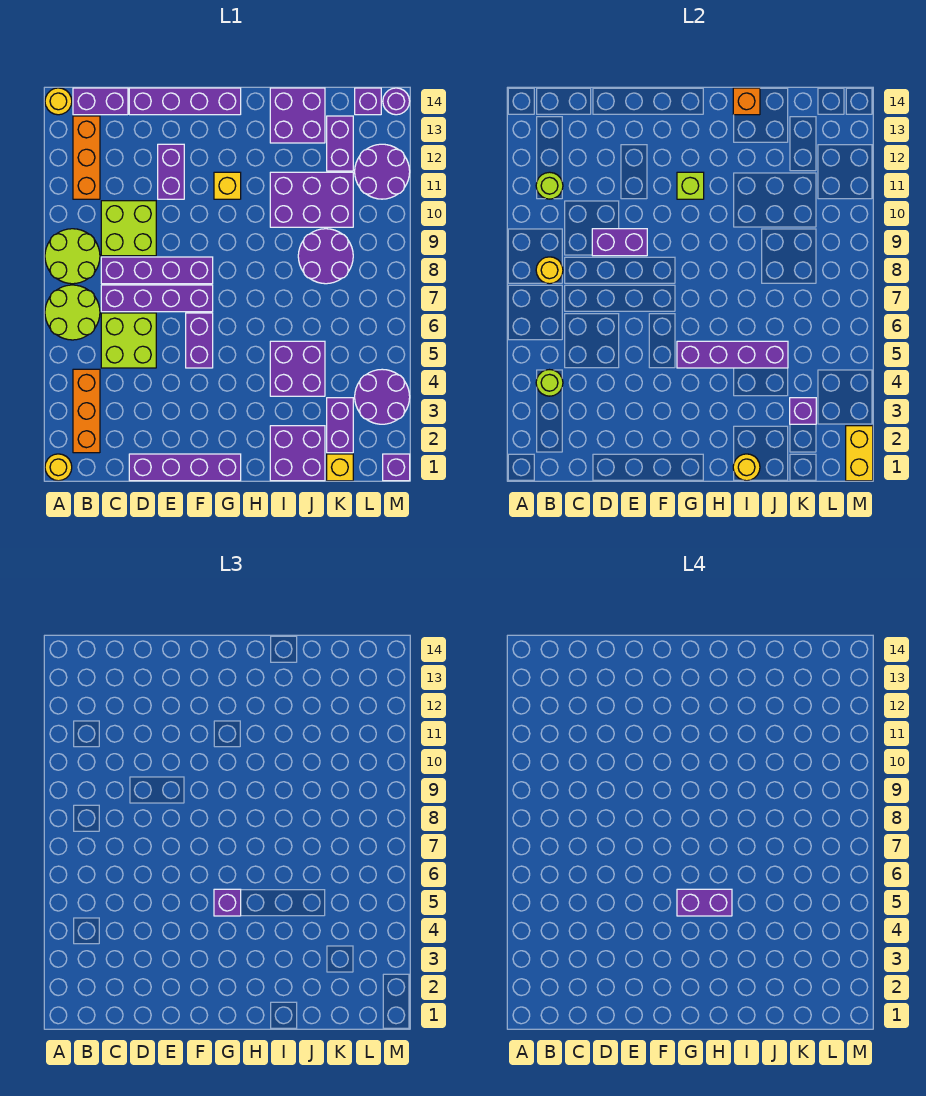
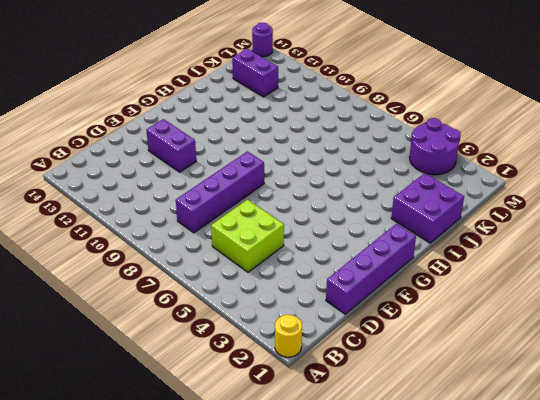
none -> lime 2x2 round brick [45,285,100,340]
none -> lime 2x2 round brick [45,229,100,284]
none -> yellow 1x1 round brick [45,88,72,115]
none -> orange 1x3 brick [73,369,100,453]

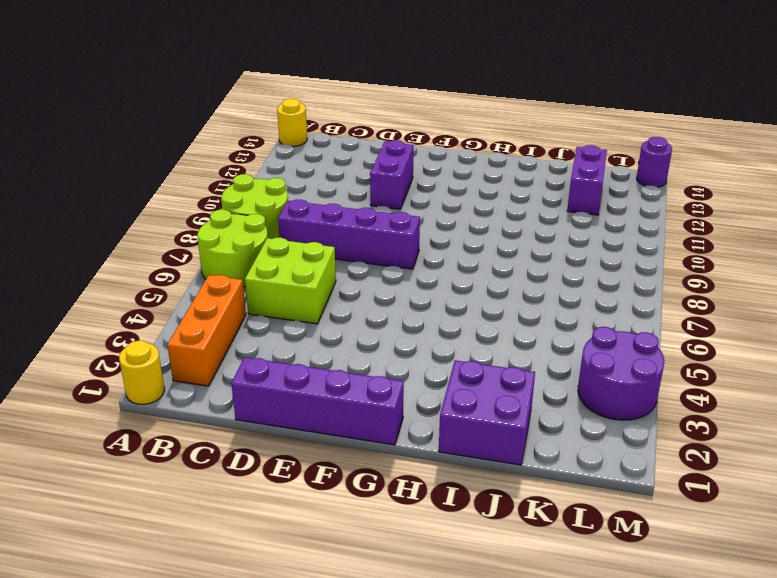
none -> orange 1x3 brick [73,116,100,199]
none -> purple 1x2 brick [73,88,128,115]
none -> purple 1x4 brick [101,285,213,312]
none -> lime 2x2 brick [101,201,156,256]

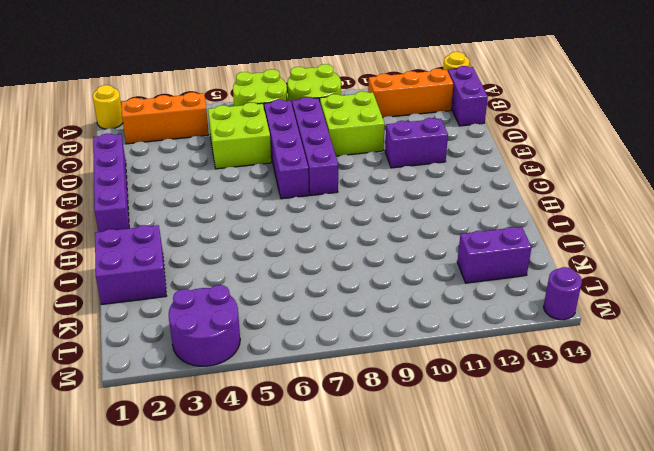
none -> purple 1x4 brick [129,88,241,115]
none -> purple 1x2 brick [186,313,213,368]
none -> yellow 1x1 brick [214,172,241,199]
none -> purple 2x2 brick [270,341,325,396]

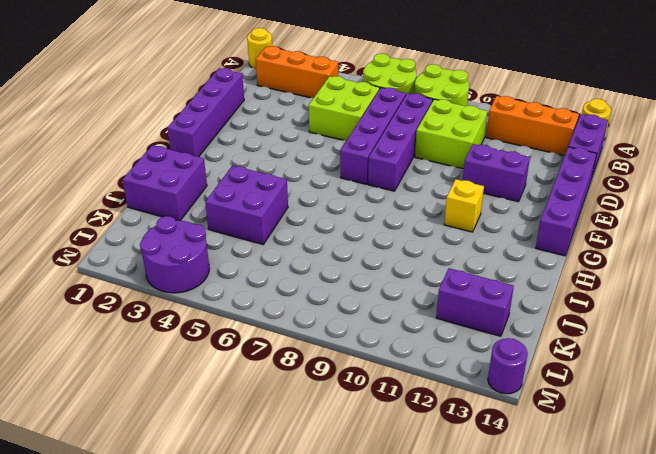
none -> purple 1x2 brick [186,313,213,368]
none -> purple 2x3 brick [270,172,353,227]
none -> purple 2x2 brick [270,88,325,143]
none -> purple 2x2 round brick [298,229,353,284]

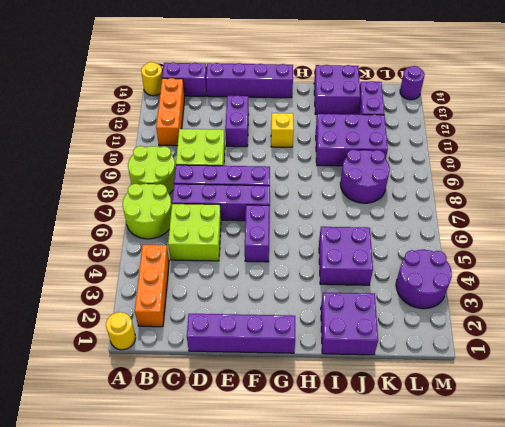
none -> yellow 1x1 brick [327,454,353,481]
none -> purple 1x2 brick [327,398,353,453]
none -> purple 2x2 round brick [355,144,410,199]
none -> purple 1x1 brick [355,88,381,115]

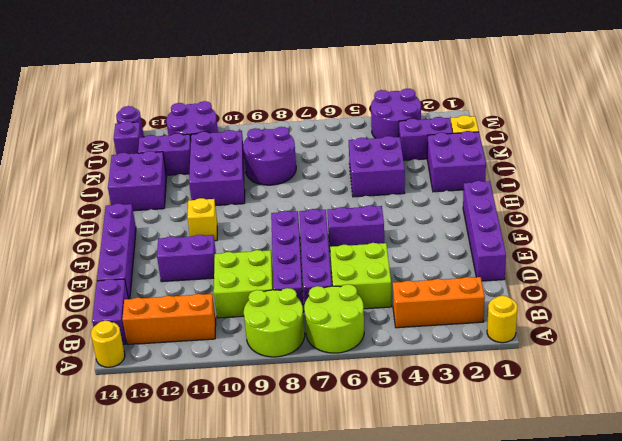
none -> purple 1x1 brick [383,454,410,481]
none -> lime 1x1 round brick [536,370,563,396]
none -> yellow 1x1 round brick [536,257,563,284]
none -> lime 1x1 round brick [536,172,563,199]

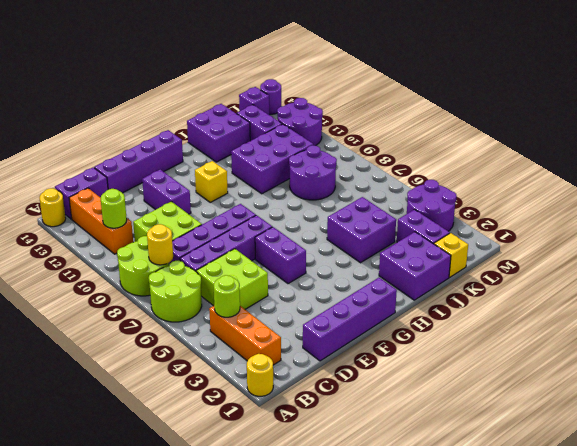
none -> purple 1x1 brick [383,454,410,481]
none -> purple 1x2 brick [592,229,647,256]
none -> purple 1x4 brick [677,341,788,368]
none -> lime 1x1 brick [677,172,704,199]

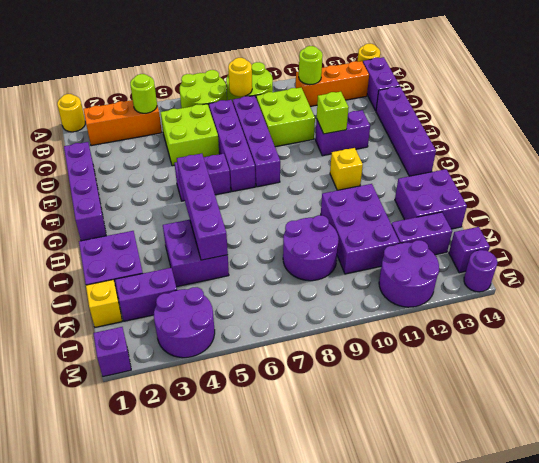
lime 1x1 brick [317,92,349,134] -> lime 1x1 brick moved to [677,172,704,199]
none -> purple 1x2 brick [592,229,647,256]
none -> yellow 1x1 round brick [733,454,760,481]
none -> orange 1x1 brick [733,88,760,115]
none -> purple 1x1 brick [790,398,816,424]

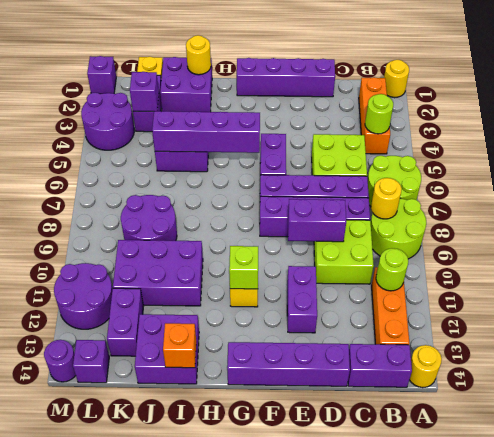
none -> yellow 1x2 brick [846,426,873,481]
none -> purple 1x1 brick [214,889,241,916]
none -> purple 1x2 brick [677,889,732,916]

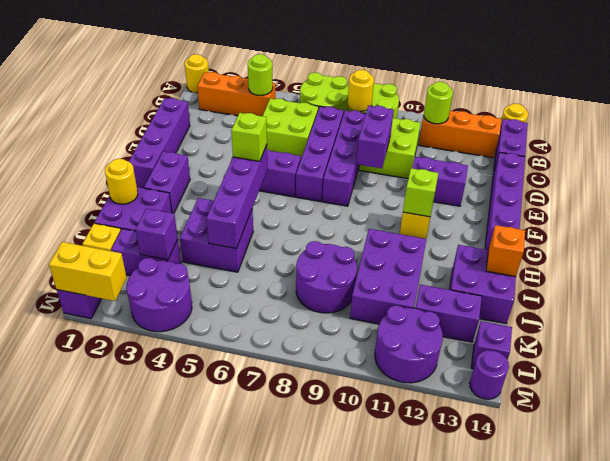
purple 1x2 brick [144,152,190,213] -> purple 1x2 brick moved to [677,889,732,916]
lime 1x1 brick [231,113,267,161] -> purple 1x1 brick [214,889,241,916]

